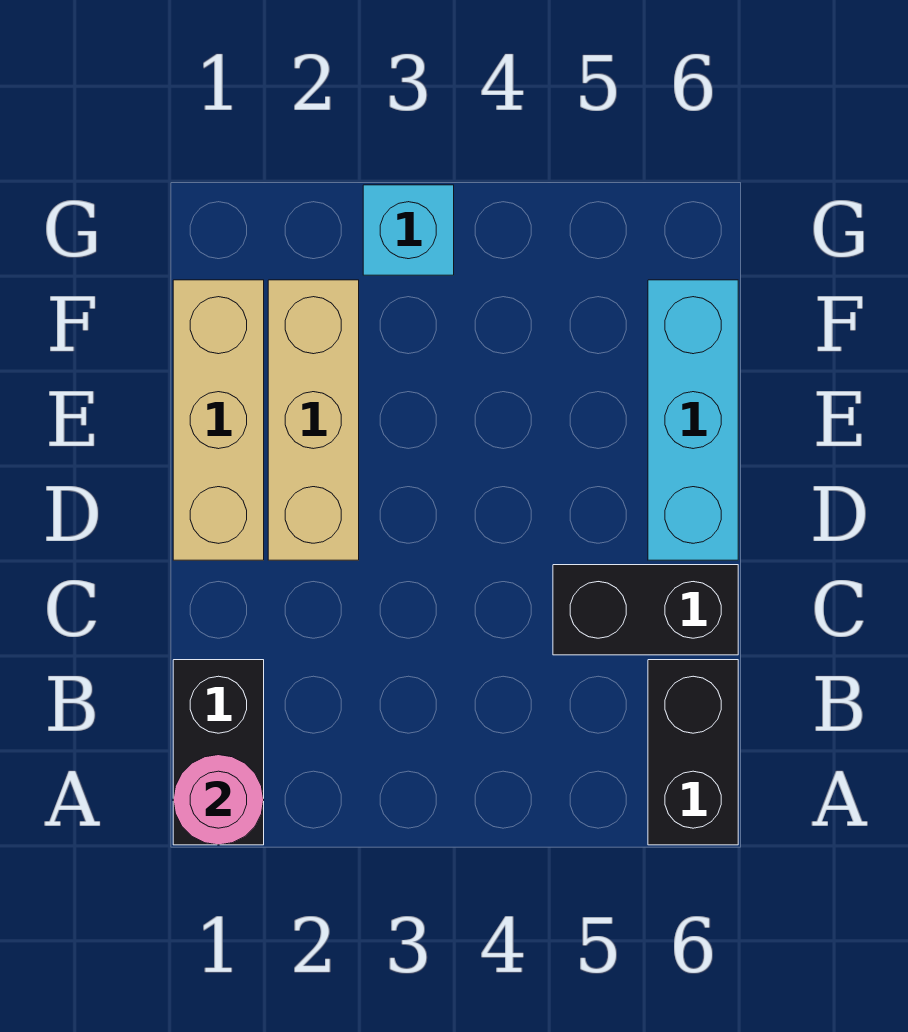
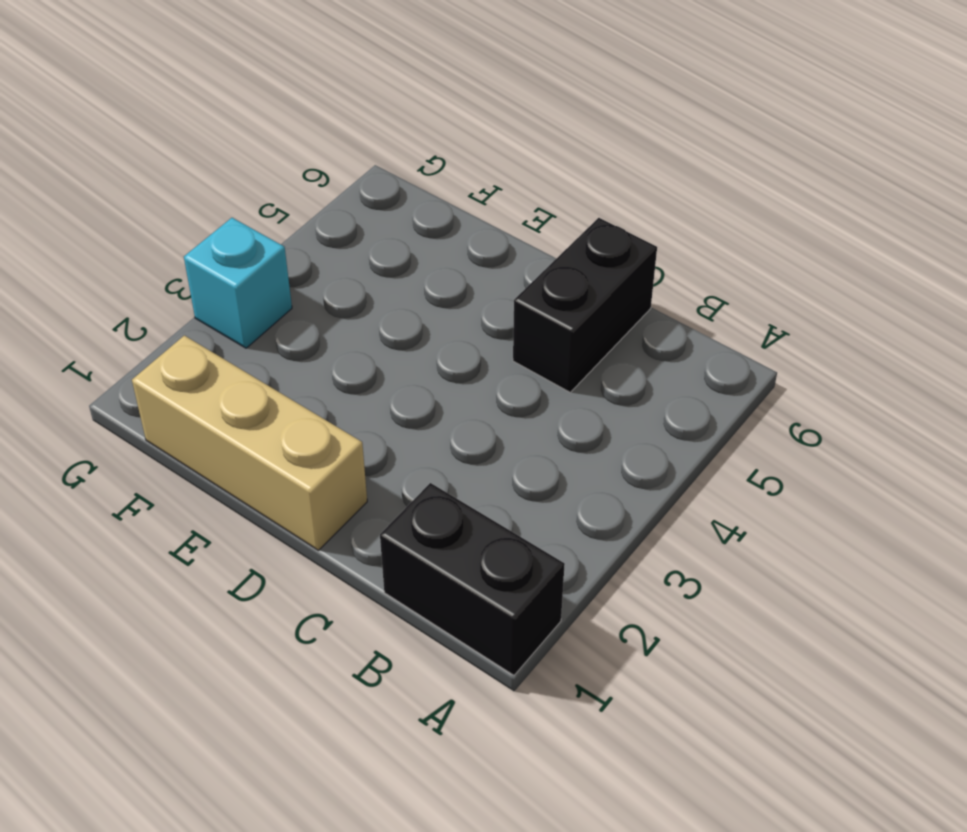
none -> black 1x2 brick [648,660,738,845]
none -> tan 1x3 brick [268,280,359,560]

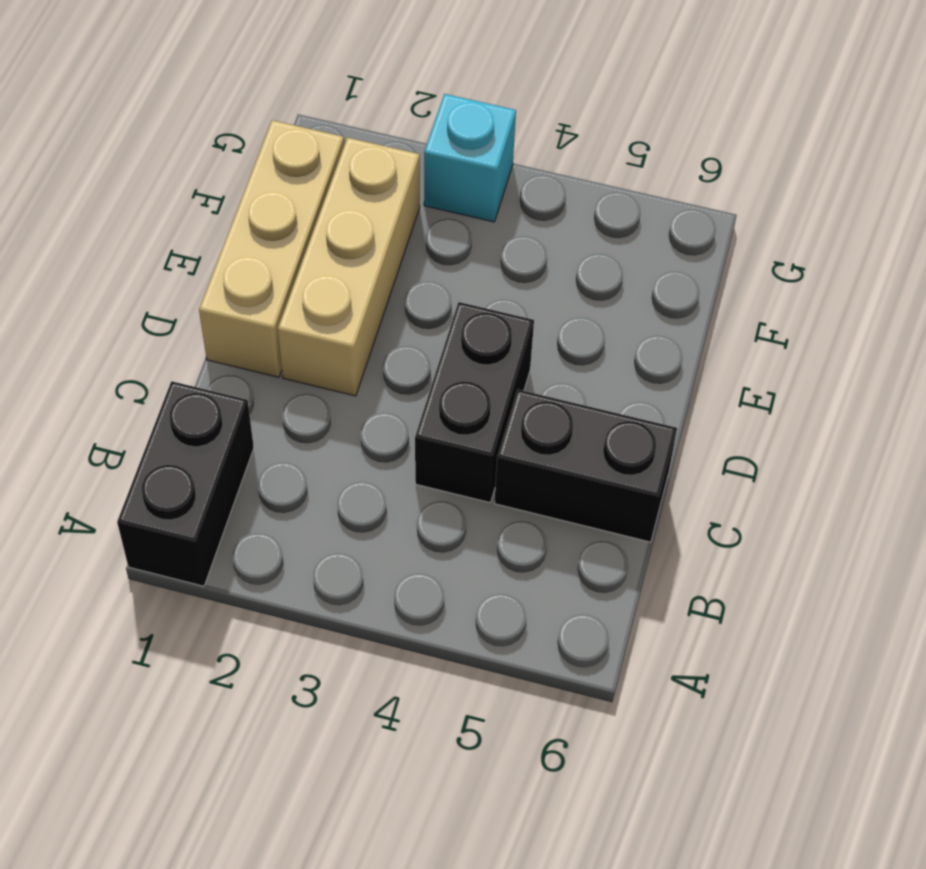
black 1x2 brick [415,302,534,503] -> black 1x2 brick moved to [648,660,738,845]
none -> cyan 1x3 brick [648,280,738,560]
none -> pink 1x1 round brick [173,755,264,845]

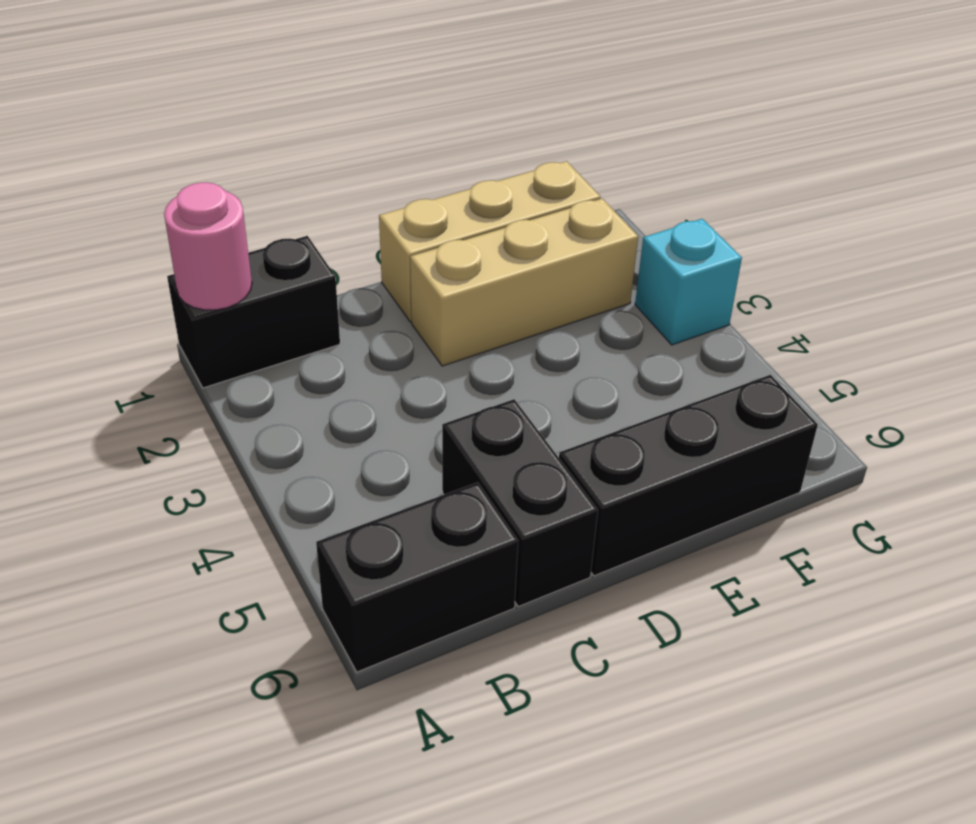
black 1x3 brick [559,375,818,576] -> cyan 1x3 brick [648,280,738,560]

